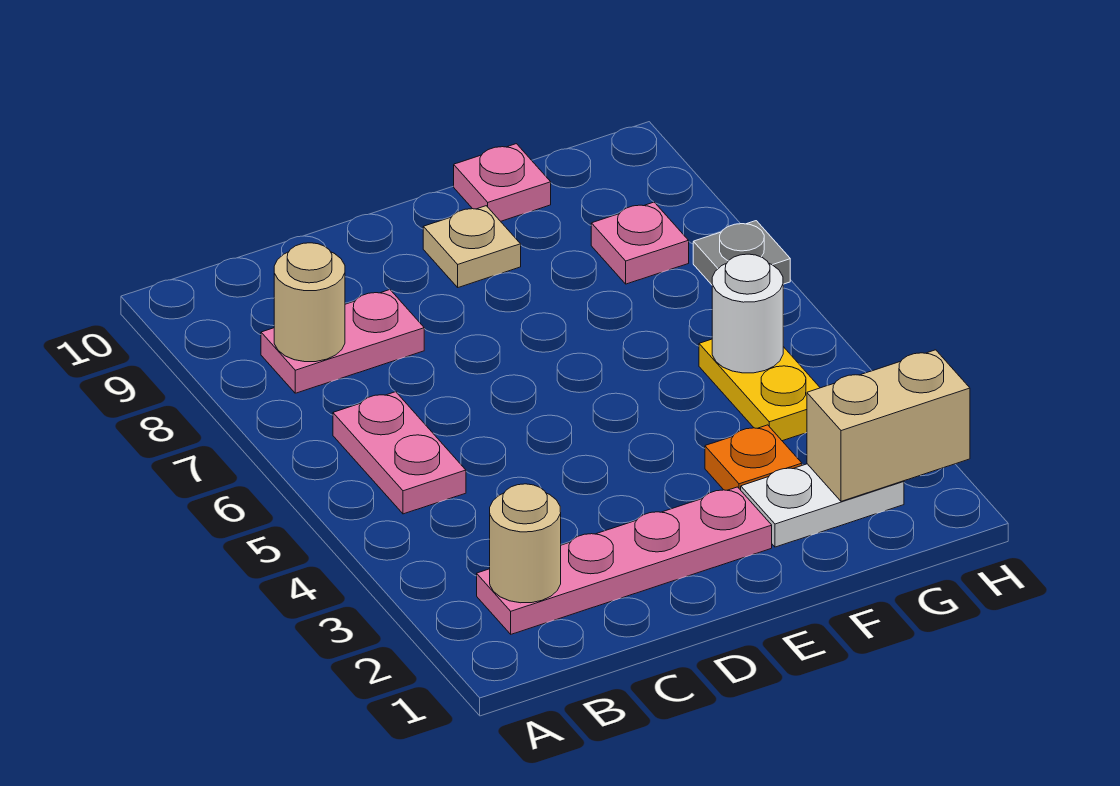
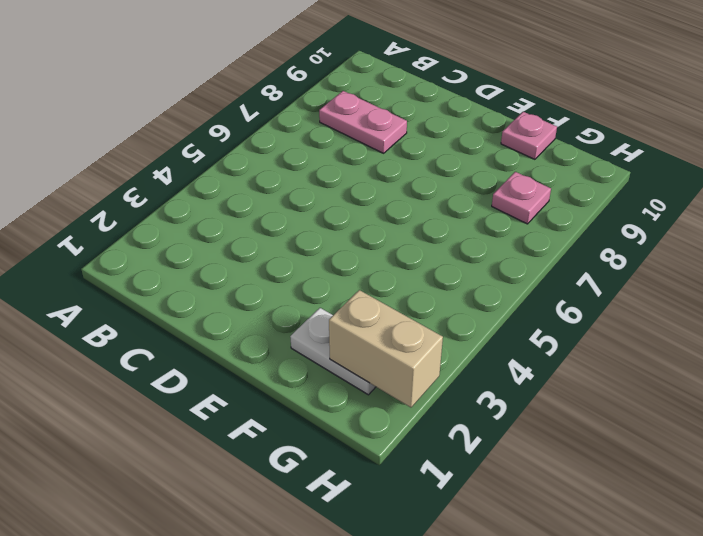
none -> pink 1x4 plate [477,487,772,634]
none -> pink 1x2 plate [333,392,466,514]
none -> tan 1x1 plate [423,206,521,287]

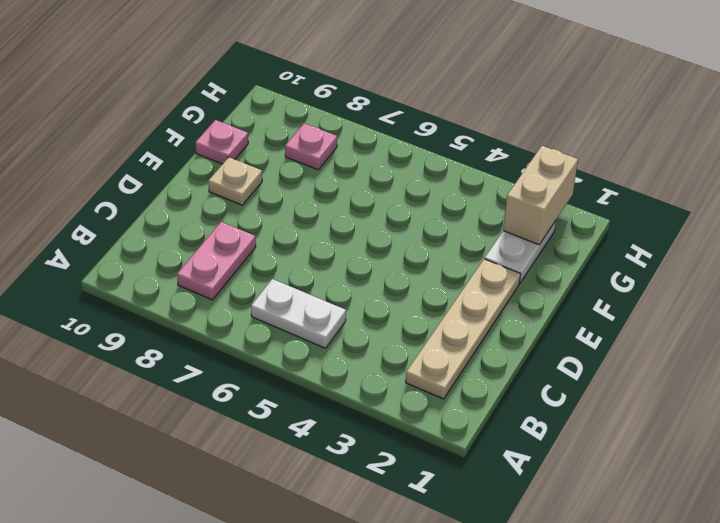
tan 1x4 plate [406,259,521,399] -> pink 1x4 plate [477,487,772,634]
white 1x2 plate [251,279,346,348] -> pink 1x2 plate [333,392,466,514]
none -> orange 1x1 plate [705,425,802,490]
none -> yellow 1x2 plate [699,339,820,441]
none -> grey 1x1 plate [693,221,790,285]

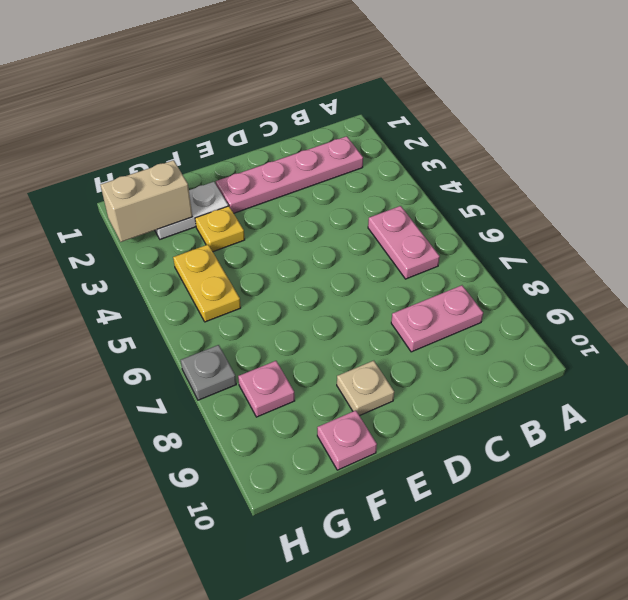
yellow 1x1 plate [195,206,245,252] -> orange 1x1 plate [705,425,802,490]
none -> tan 1x1 round brick [490,484,561,603]
none -> tan 1x1 round brick [274,243,345,362]
none -> white 1x1 round brick [712,254,783,373]

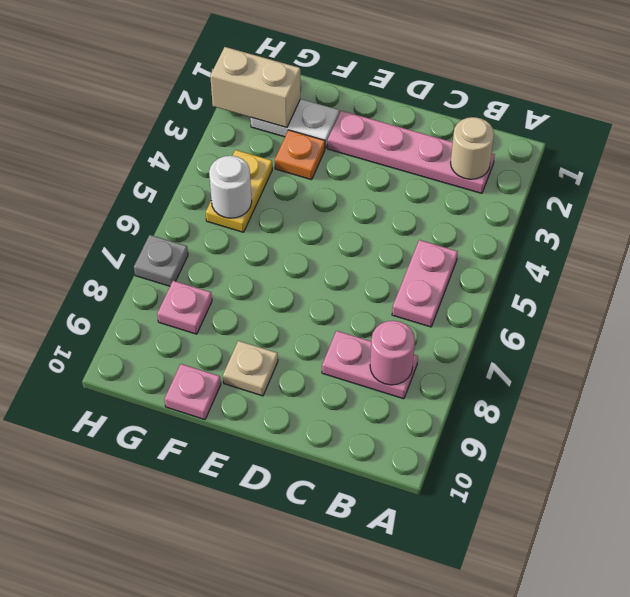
pink 1x1 round brick [370,321,415,385] -> tan 1x1 round brick [274,243,345,362]

